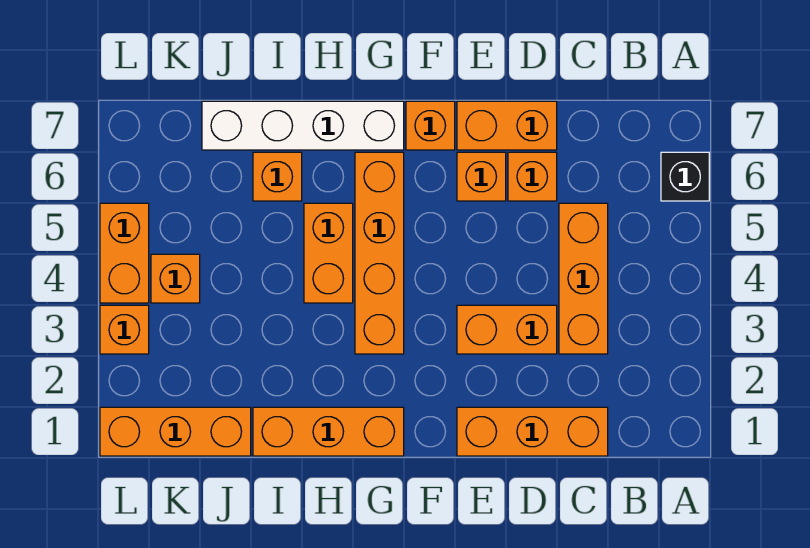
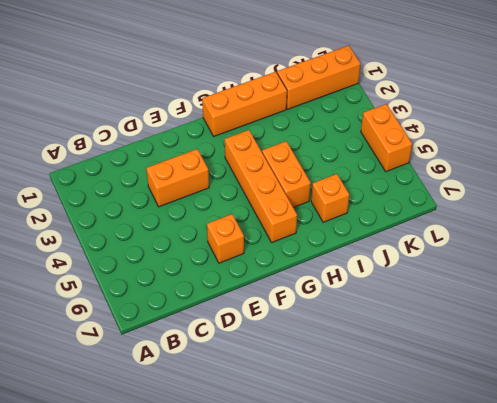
none -> black 1x1 brick [661,152,709,201]
none -> orange 1x3 brick [457,407,608,456]
none -> orange 1x3 brick [559,203,608,354]

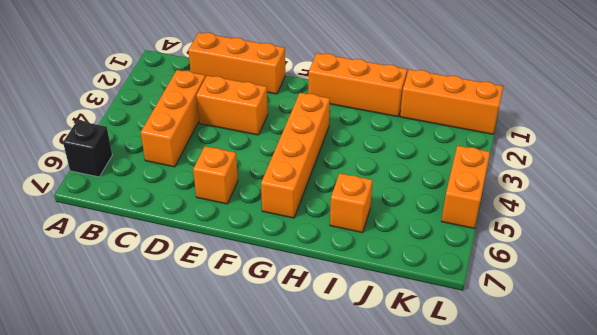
none -> orange 1x1 brick [508,152,557,201]
none -> orange 1x2 brick [457,101,557,150]
none -> orange 1x1 brick [406,101,455,150]

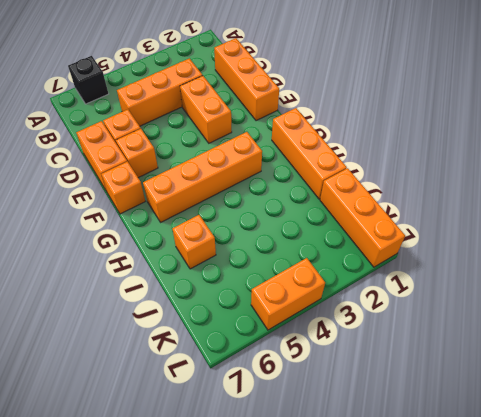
none -> white 1x4 brick [202,101,404,150]
none -> orange 1x2 brick [304,203,353,303]
none -> orange 1x1 brick [151,254,200,303]

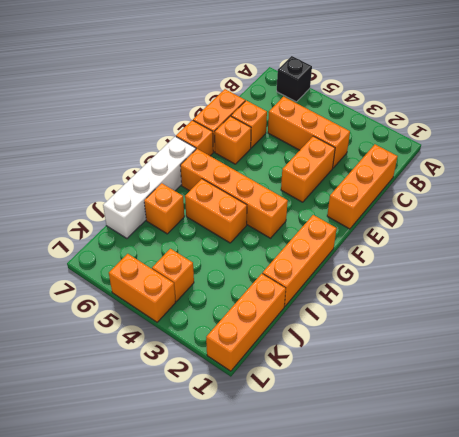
none -> orange 1x1 brick [100,305,149,354]

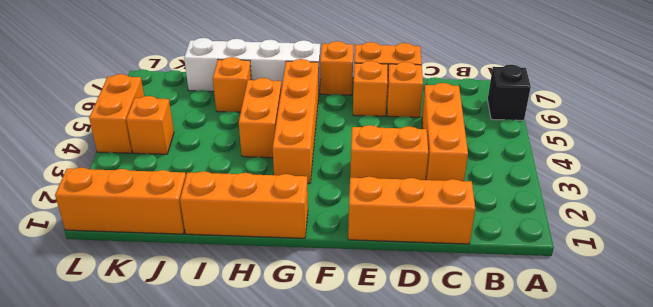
none -> orange 1x1 brick [100,305,149,354]

